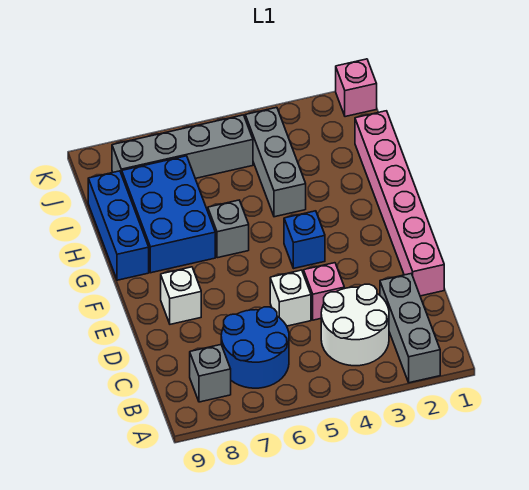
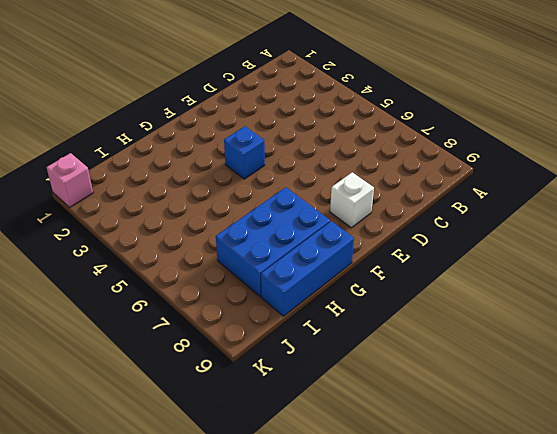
none -> grey 1x3 brick [380,274,440,383]
none -> white 2x2 round brick [321,284,389,366]
none -> blue 2x2 round brick [221,307,289,388]

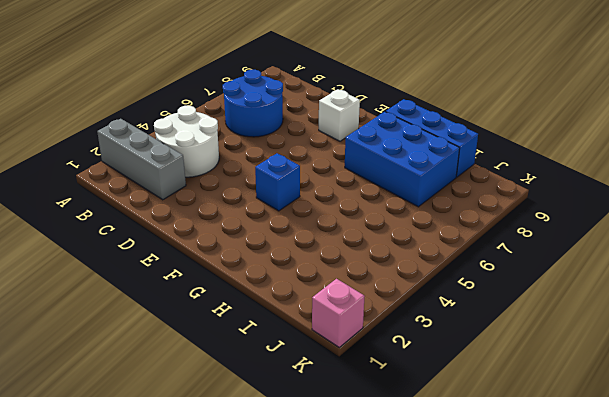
none -> grey 1x1 brick [190,345,231,402]
none -> pink 1x6 brick [355,111,444,296]
none -> pink 1x1 brick [304,263,344,320]

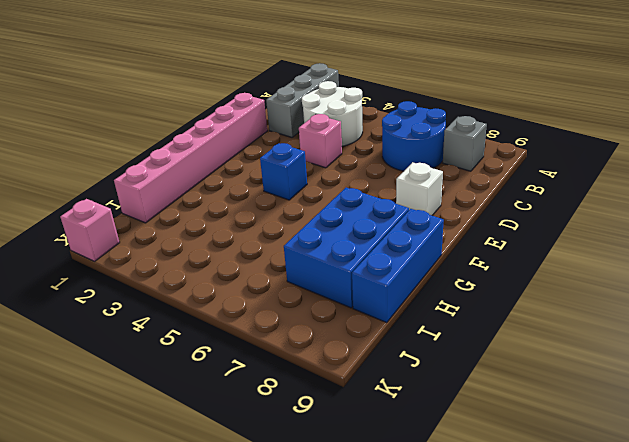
none -> white 1x1 brick [270,270,311,326]
none -> grey 1x1 brick [208,200,249,258]
none -> grey 1x3 brick [245,107,306,217]

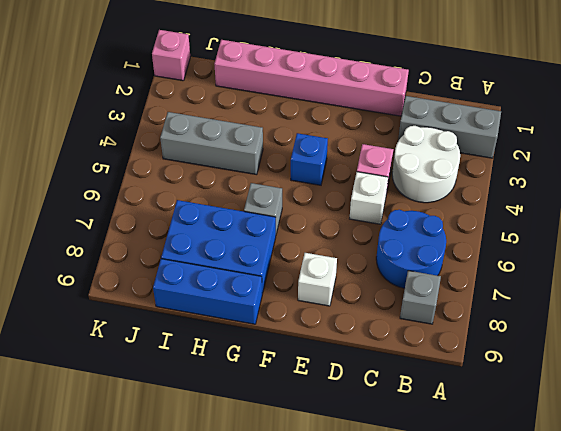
none -> grey 1x4 brick [112,115,253,178]

